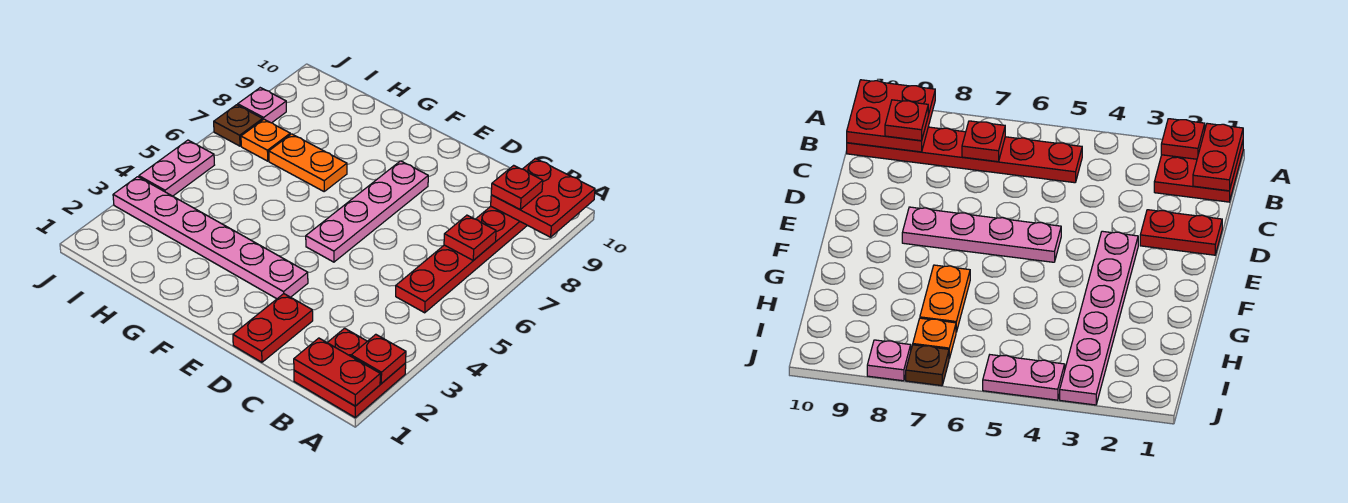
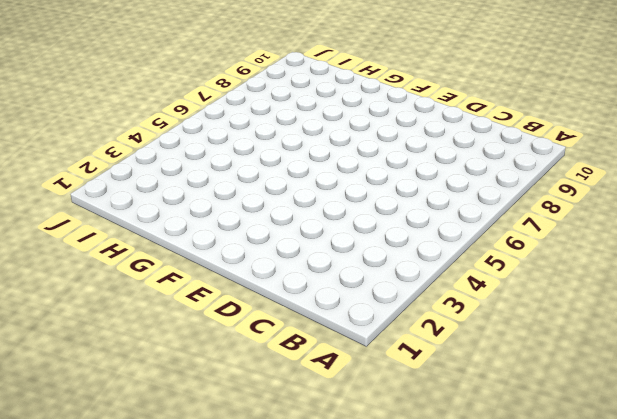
none -> red 2x2 plate [294,328,406,417]
none -> red 1x6 plate [396,207,527,313]
none -> red 1x2 plate [233,294,313,362]

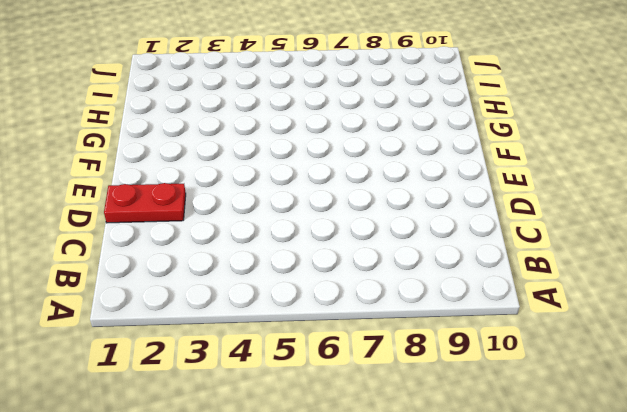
none -> red 2x2 plate [294,328,406,417]
none -> red 1x6 plate [396,207,527,313]
none -> pink 1x6 plate [113,177,308,299]

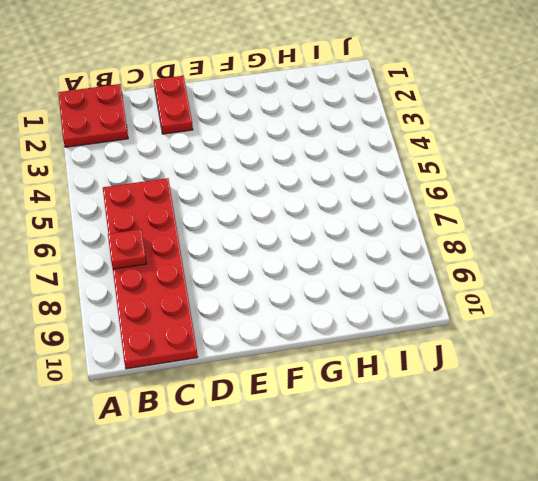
red 2x6 plate [103,178,198,369] -> red 1x6 plate [396,207,527,313]
none -> pink 1x6 plate [113,177,308,299]
none -> pink 1x4 plate [306,161,428,262]
none -> orange 1x2 plate [269,134,347,191]

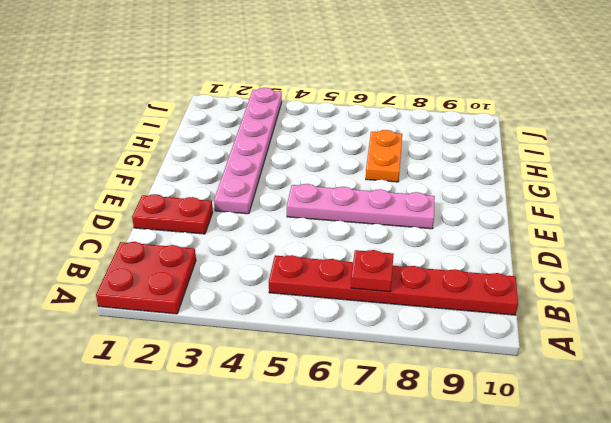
none -> orange 1x1 plate [241,119,290,161]
none -> pink 1x2 plate [139,140,214,196]
none -> brown 1x1 plate [214,105,263,146]

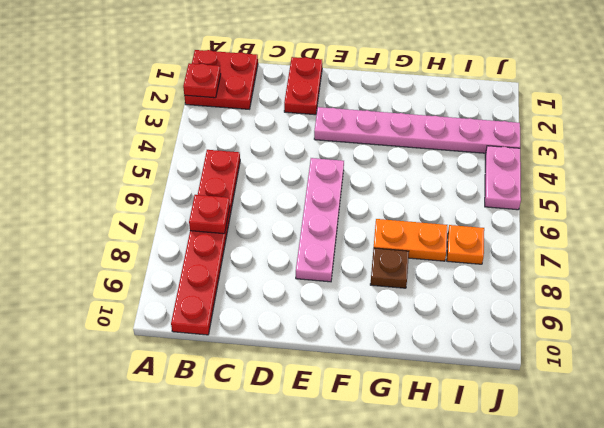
brown 1x1 plate [370,248,409,288] -> brown 1x1 plate moved to [214,105,263,146]
none -> pink 1x1 plate [238,88,286,123]
none -> red 1x2 plate [294,338,380,406]
none -> red 2x2 plate [491,158,595,237]

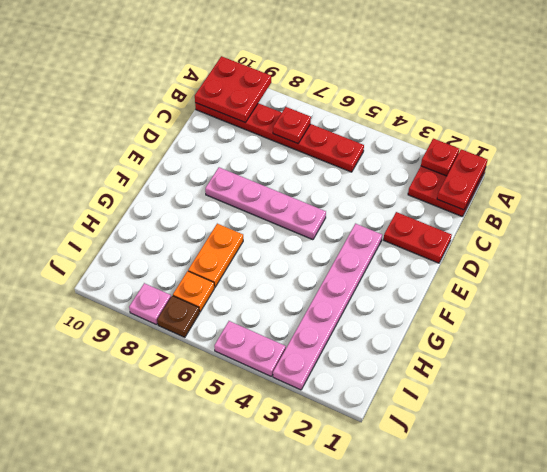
none -> red 1x1 plate [491,165,543,209]

